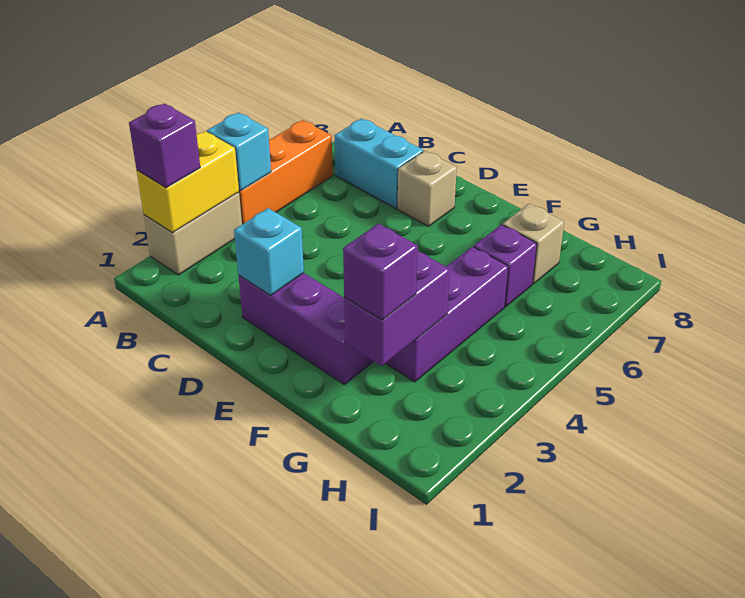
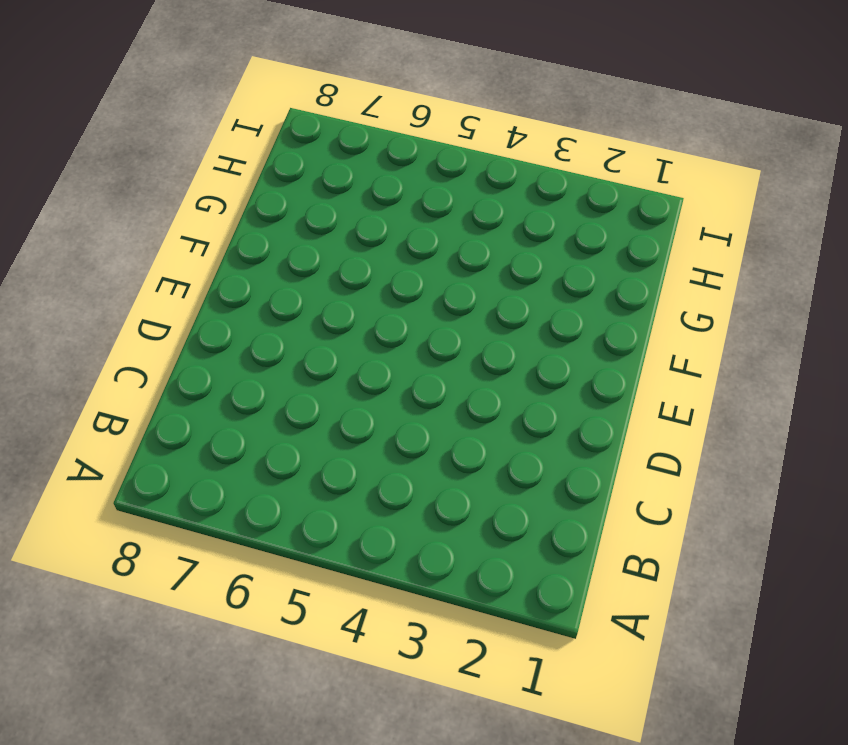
none -> tan 1x2 brick [144,192,242,275]
none -> orange 1x3 brick [239,120,333,224]
none -> cyan 1x2 brick [334,119,423,209]

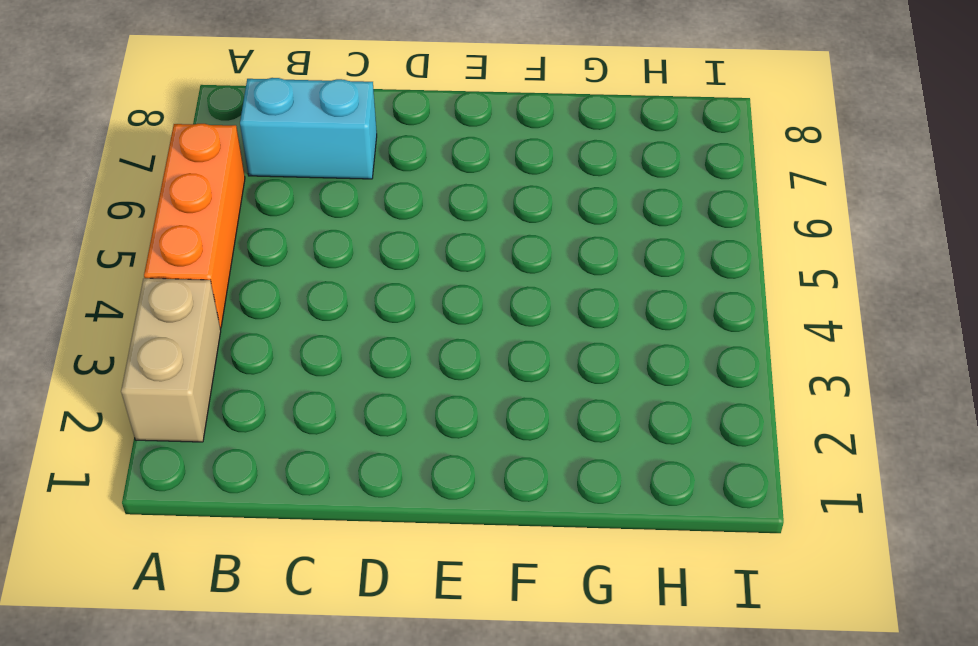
none -> purple 1x3 brick [239,273,374,384]
none -> tan 1x1 brick [397,151,457,226]
none -> purple 1x3 brick [386,247,508,382]

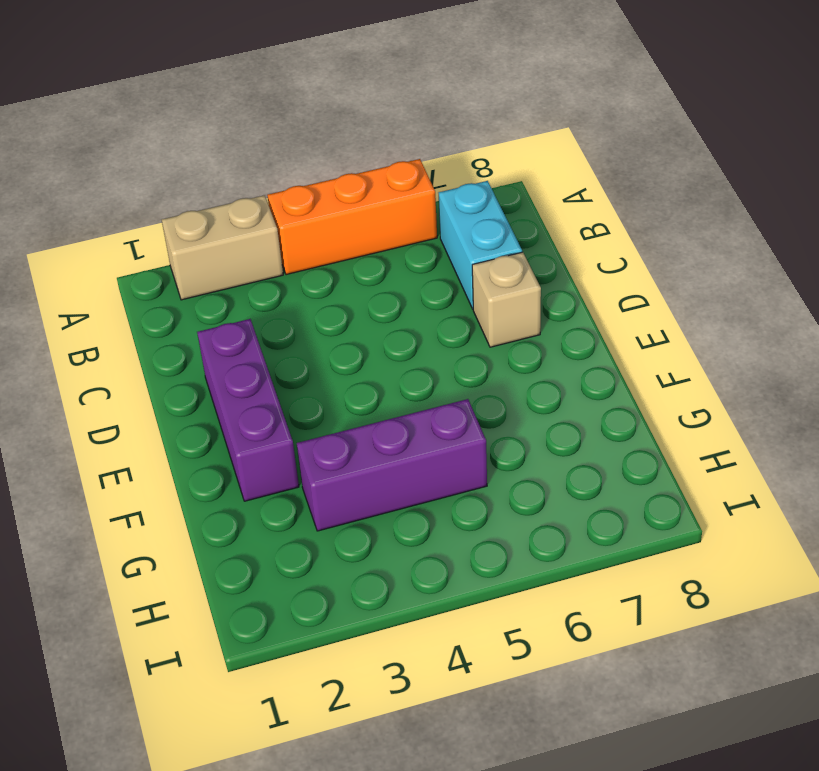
none -> purple 1x1 brick [474,225,537,307]
none -> tan 1x1 brick [503,204,564,284]
none -> yellow 1x2 brick [137,131,239,233]

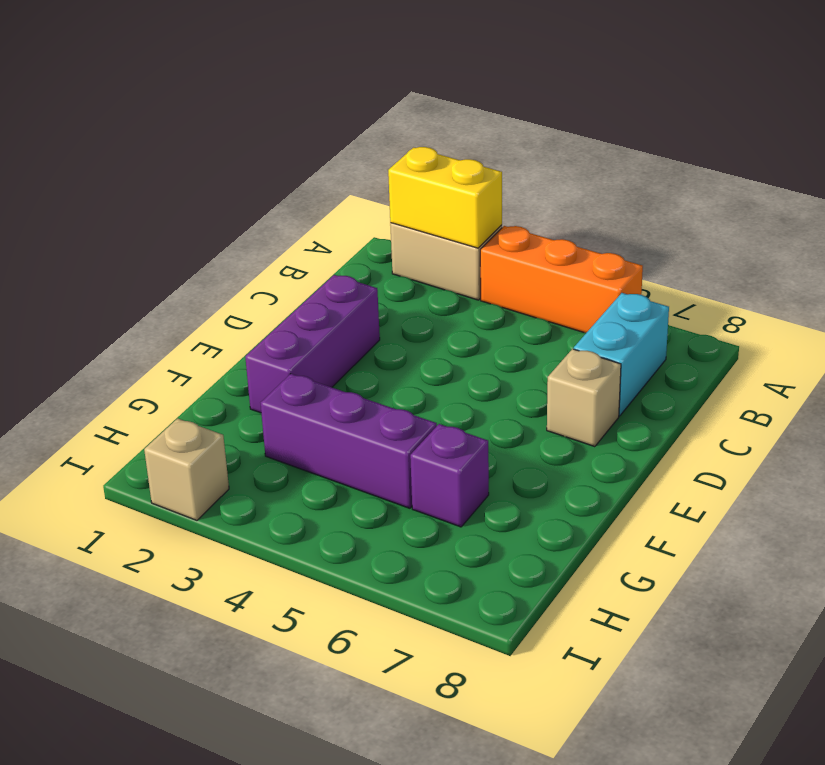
tan 1x1 brick [144,418,229,520] -> tan 1x1 brick moved to [503,204,564,284]
none -> cyan 1x1 brick [207,113,271,191]
none -> cyan 1x1 brick [234,208,304,295]
none -> purple 1x2 brick [344,251,450,366]

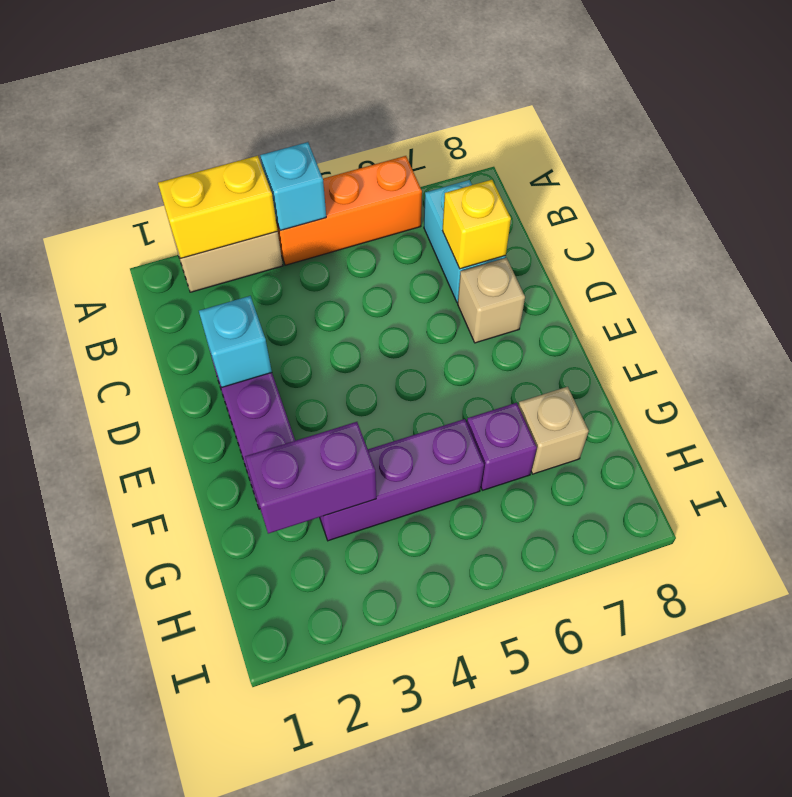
yellow 1x1 brick [442,180,511,269] -> none
none -> purple 1x1 brick [129,104,200,188]
none -> purple 1x1 brick [343,224,418,320]

